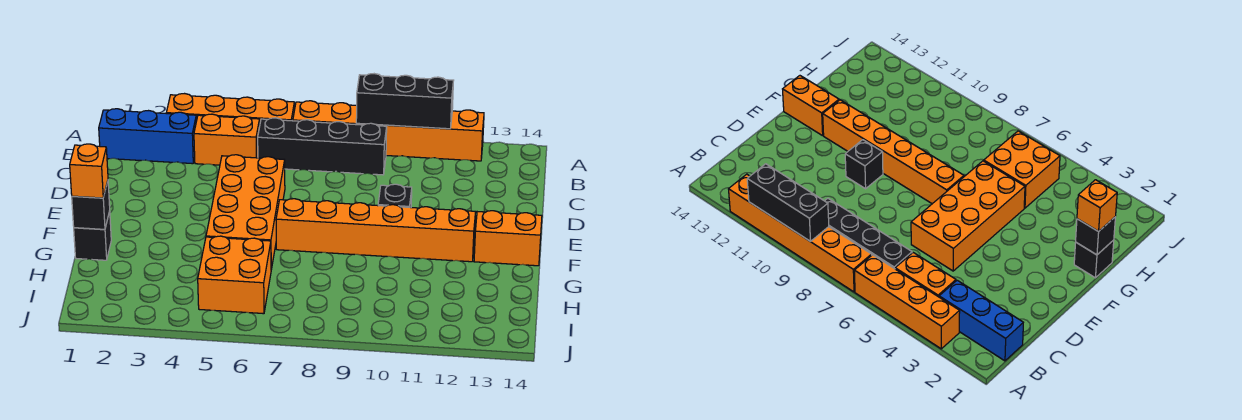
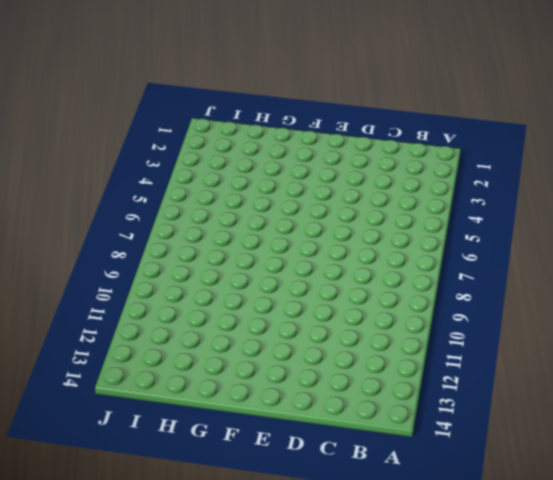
none -> orange 1x4 brick [166,94,294,122]
none -> orange 1x6 brick [293,101,484,161]
none -> blue 1x3 brick [99,109,196,164]

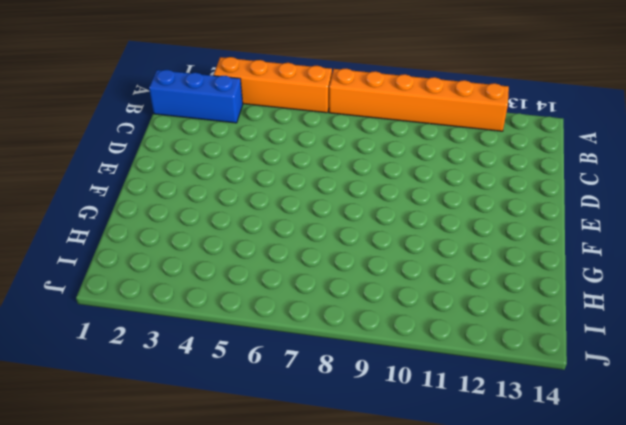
none -> orange 1x2 brick [194,114,260,165]
none -> black 1x4 brick [258,118,387,175]
none -> orange 2x4 brick [206,155,285,269]

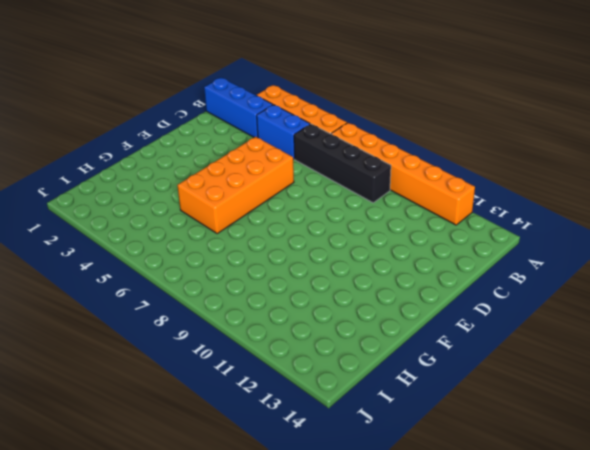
blue 1x2 brick [257,105,310,159] -> orange 1x2 brick [194,114,260,165]
none -> black 1x1 brick [378,184,412,207]
none -> orange 1x6 brick [276,199,476,262]
none -> orange 1x2 brick [474,211,542,266]

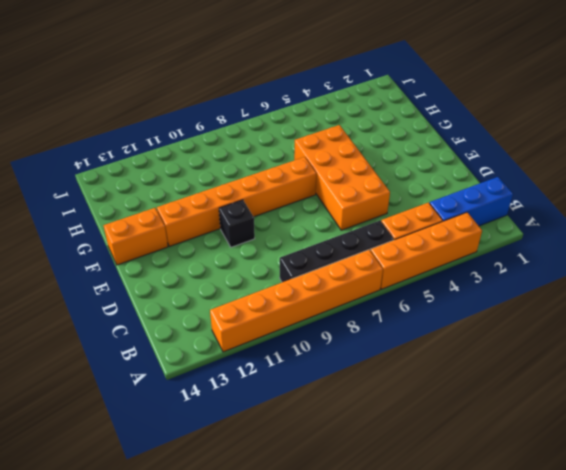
none -> black 1x1 brick [74,211,111,260]
none -> orange 2x2 brick [198,236,271,314]
none -> black 1x3 brick [356,74,454,129]

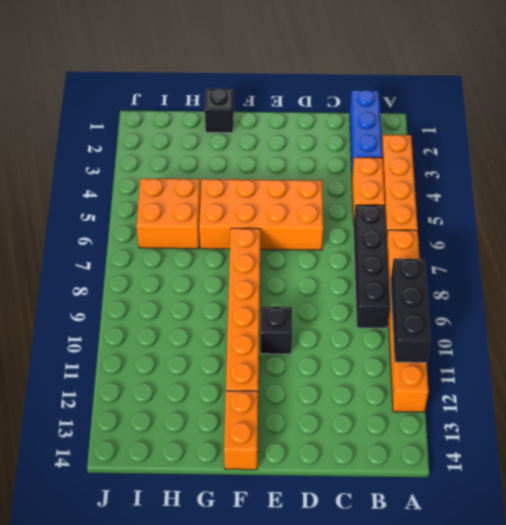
none -> black 1x1 brick [72,181,110,229]
none -> orange 1x1 brick [70,144,108,198]

